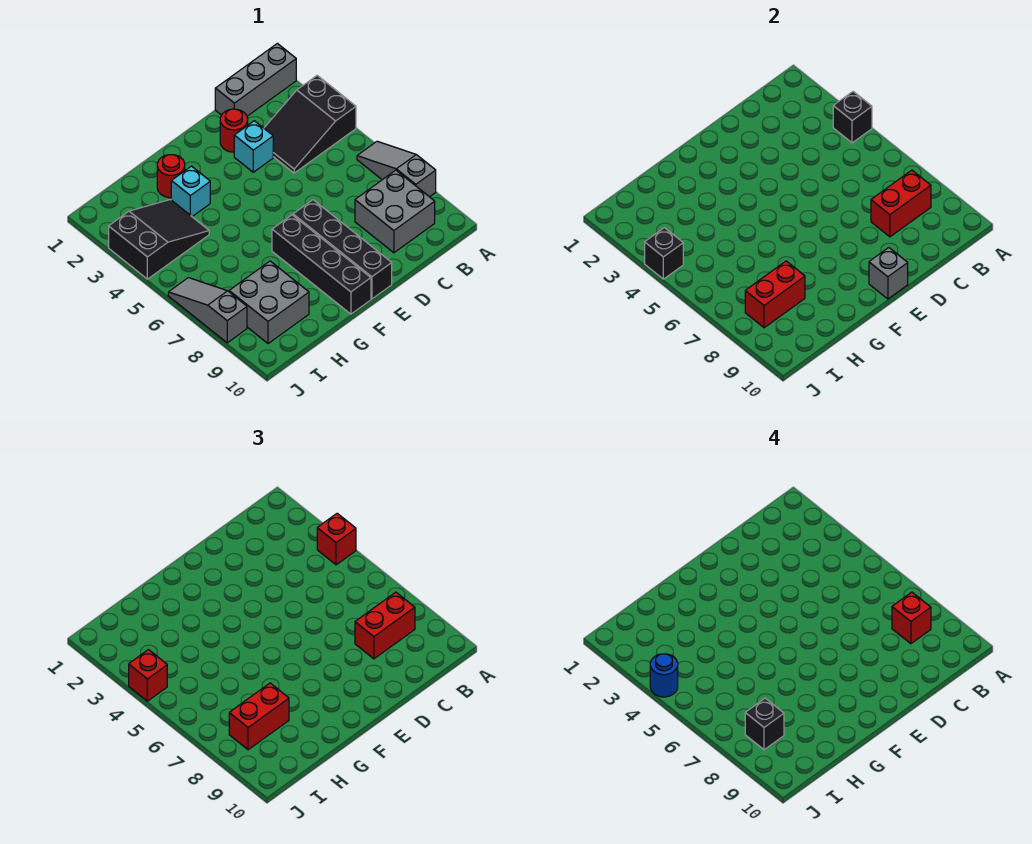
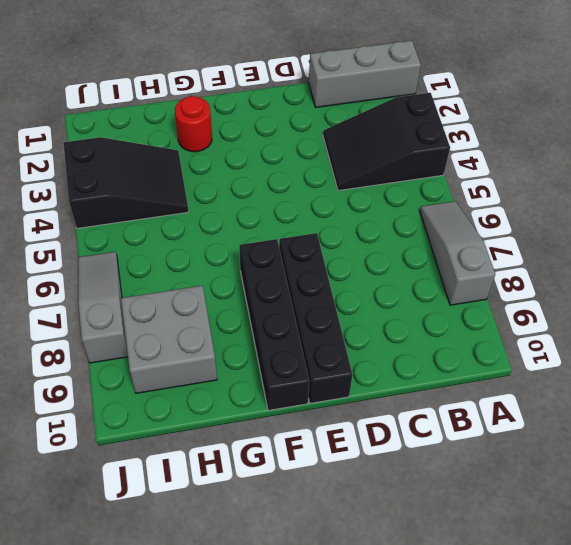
none -> grey 2x2 brick [355,170,435,253]
none -> red 1x1 round brick [220,109,248,152]
none -> cyan 1x1 brick [234,121,273,172]

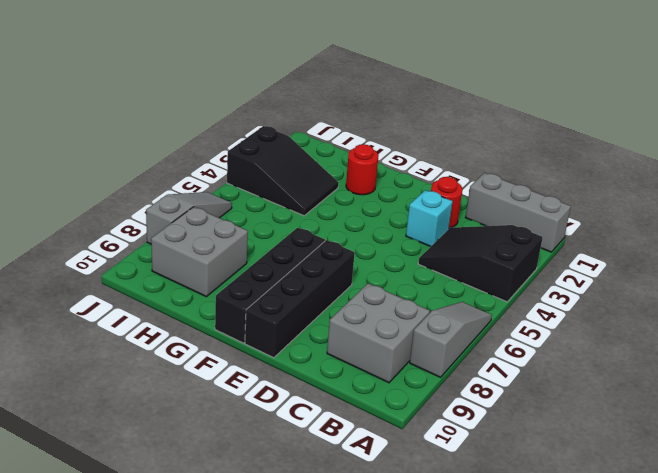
none -> cyan 1x1 brick [171,166,210,217]
none -> black 1x1 brick [833,91,872,143]
none -> red 1x2 brick [871,170,931,237]

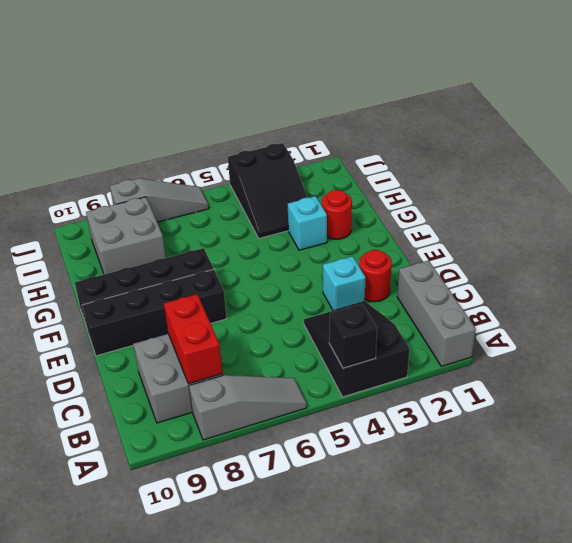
none -> grey 1x1 brick [869,248,908,299]
none -> red 1x2 brick [745,261,805,328]
none -> black 1x1 brick [645,228,683,279]

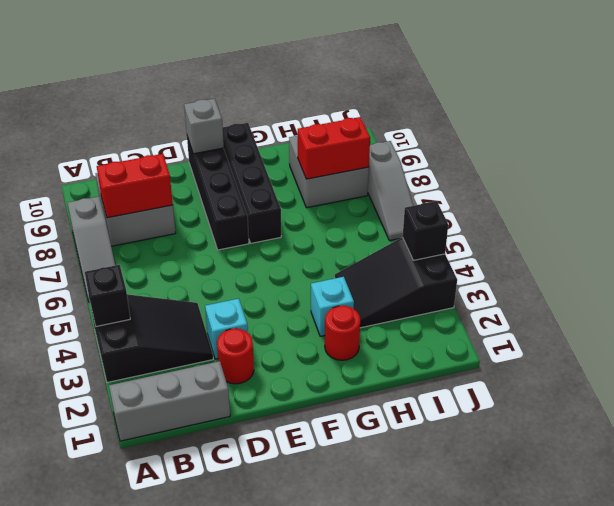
none -> red 1x1 brick [317,513,356,565]
none -> red 1x2 brick [355,592,415,659]
none -> red 1x2 brick [229,683,289,750]

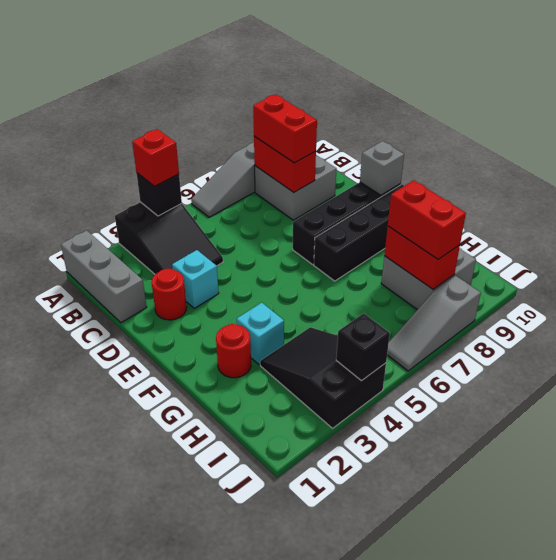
none -> red 1x1 brick [129,650,167,701]
none -> red 1x1 brick [892,592,931,644]
none -> black 1x1 brick [745,698,784,750]

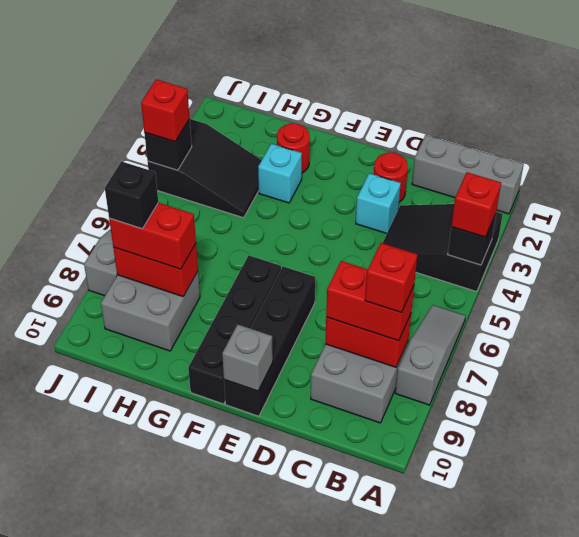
none -> blue 1x1 round brick [650,654,678,697]

